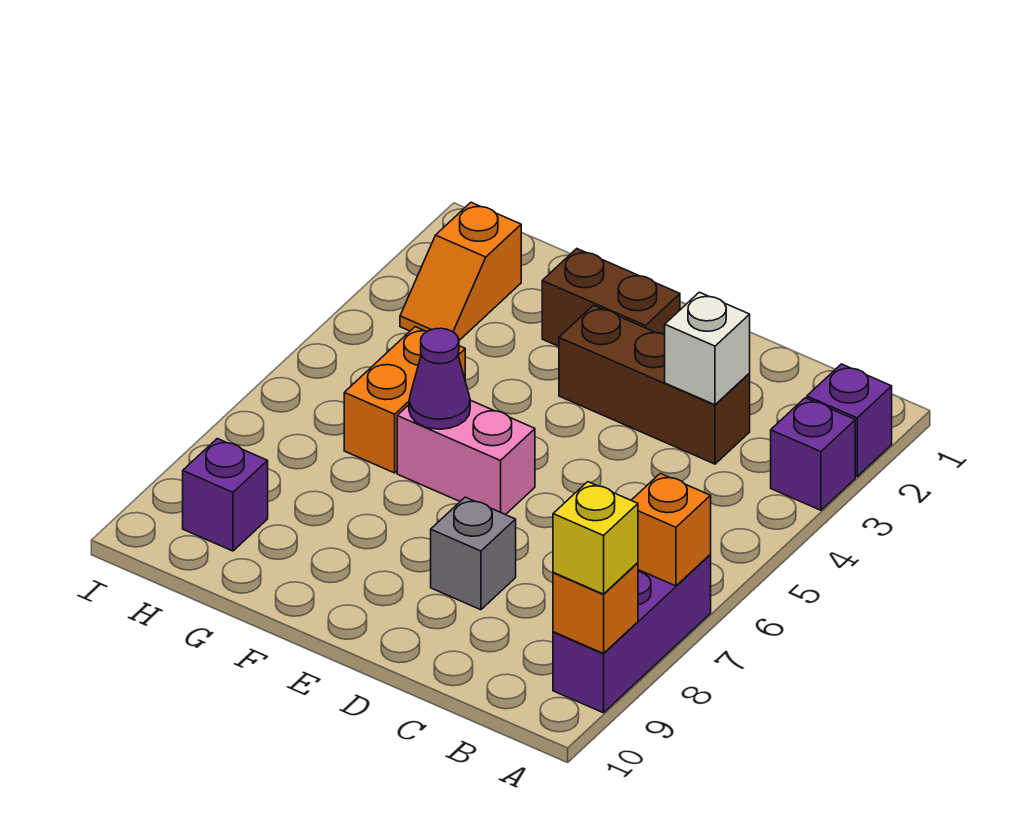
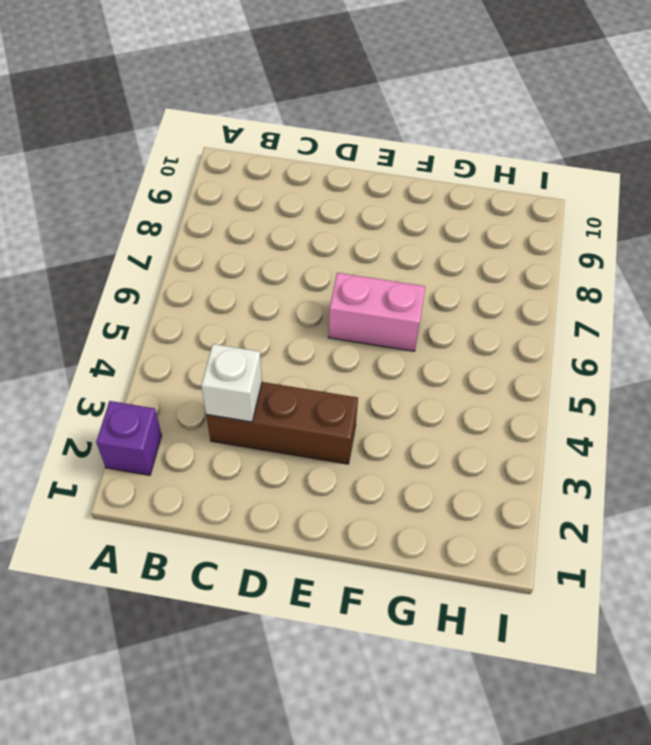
none -> purple 1x1 brick [771,398,855,510]
none -> purple 1x3 brick [553,555,711,713]
none -> grey 1x1 brick [431,497,516,610]

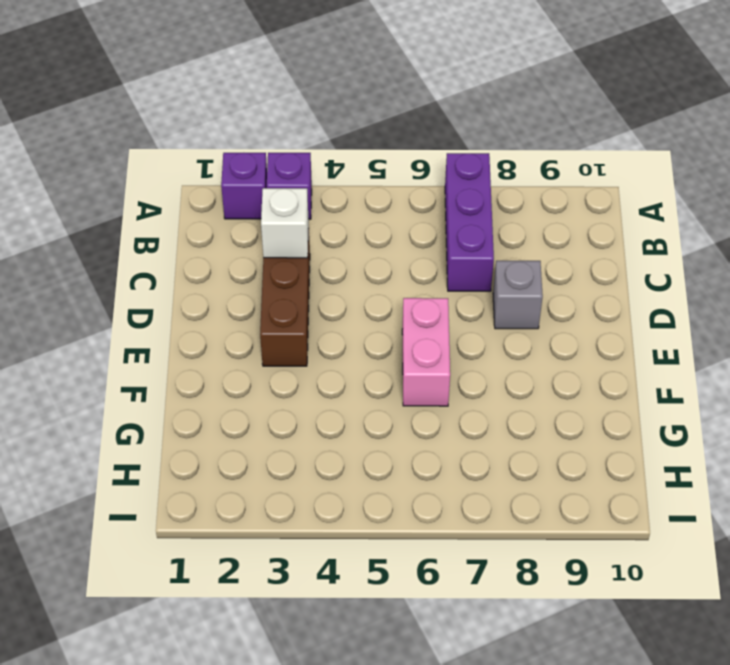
purple 1x3 brick [445,153,494,291] -> purple 1x3 brick turned to [553,555,711,713]
none -> brown 1x2 brick [542,249,680,346]
none -> orange 1x2 brick [344,327,465,473]
none -> orange 1x2 slope [400,203,521,340]

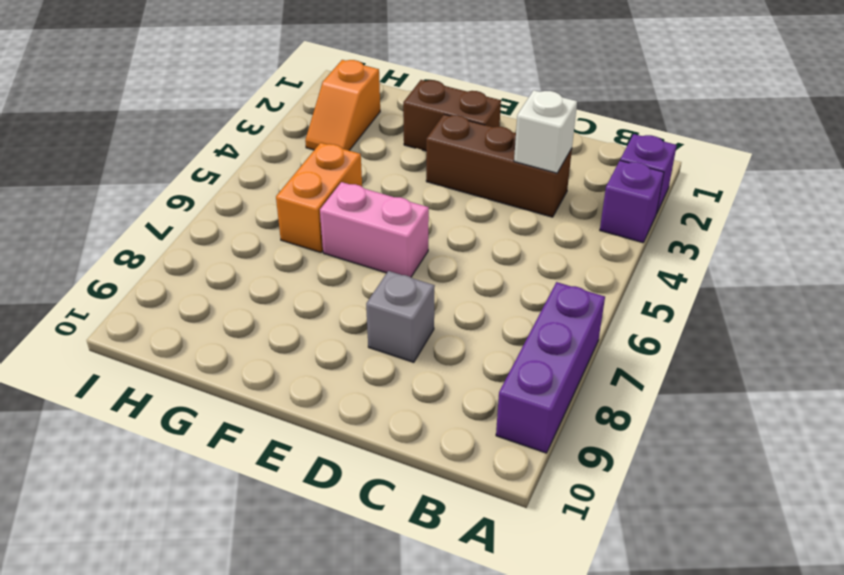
none -> purple 1x1 brick [183,439,268,551]
none -> orange 1x1 brick [631,473,711,586]
none -> orange 1x1 brick [553,563,638,653]

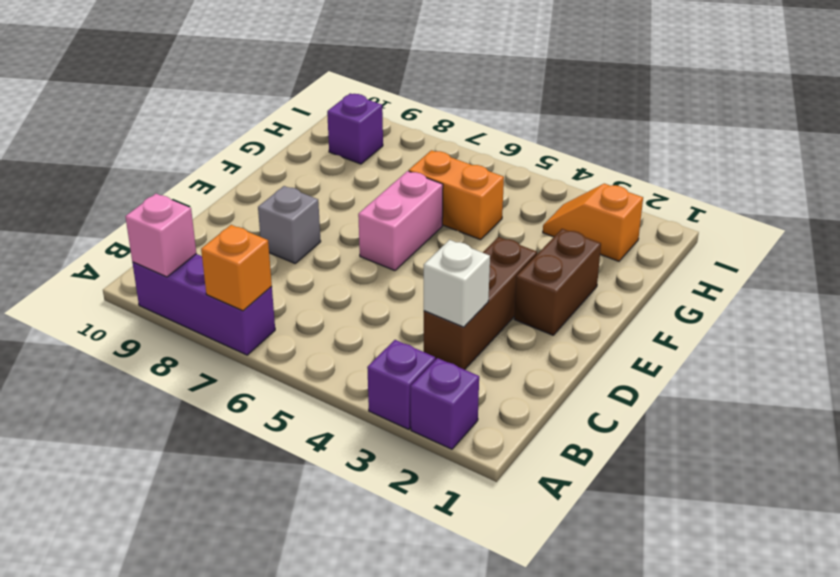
pink 1x1 brick [125,194,196,277] -> orange 1x1 brick [553,563,638,653]
none -> purple 1x1 cone [409,328,470,429]
none -> yellow 1x1 brick [553,482,638,594]

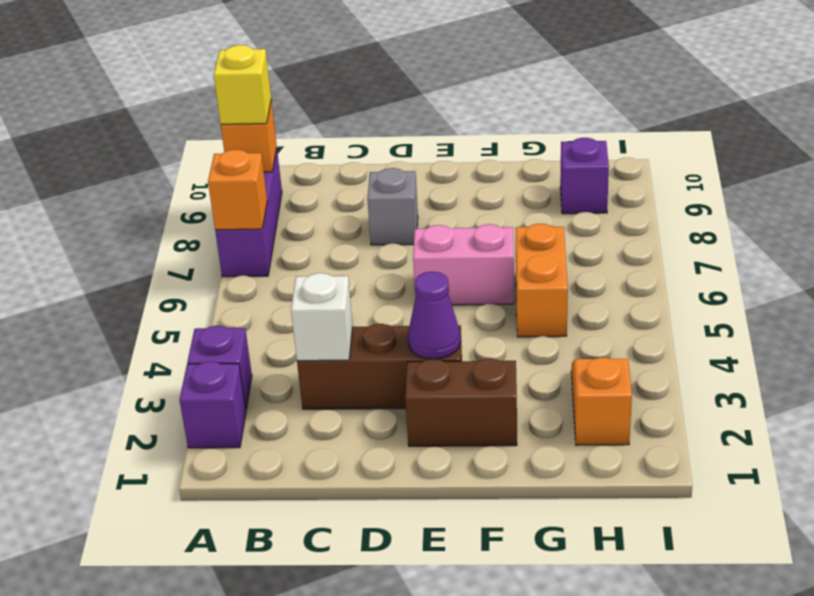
purple 1x1 cone [408,272,461,359] -> purple 1x1 cone moved to [409,328,470,429]

